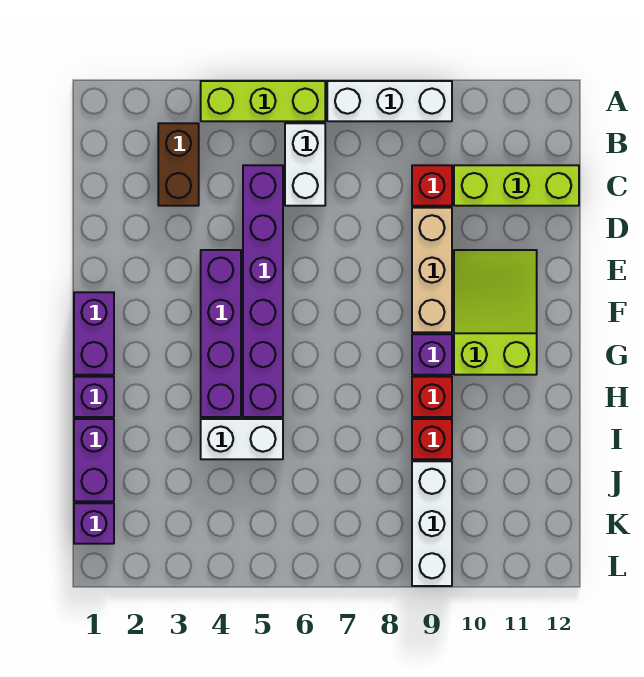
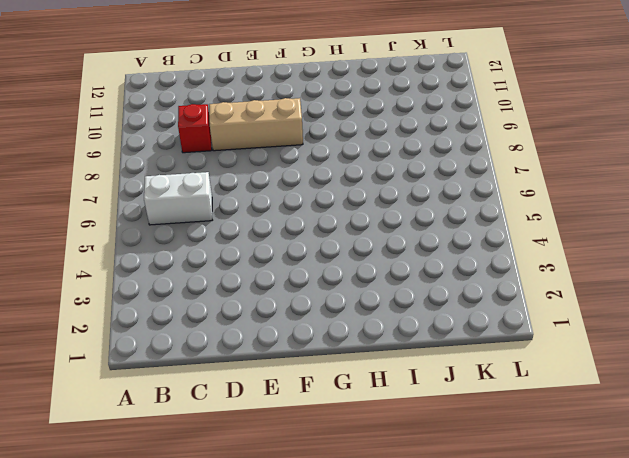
none -> lime 1x3 brick [201,81,325,121]
none -> white 1x3 brick [327,81,452,121]
none -> brown 1x2 brick [158,123,199,206]

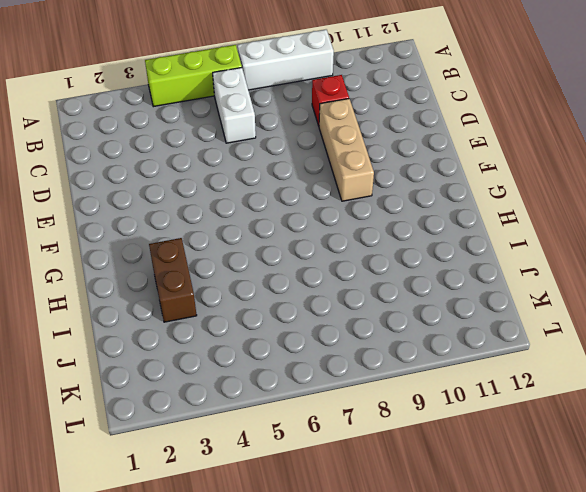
brown 1x2 brick [149,238,197,322] -> brown 1x2 brick moved to [158,123,199,206]
none -> purple 1x6 brick [243,165,283,417]
none -> lime 1x3 brick [454,165,579,206]
none -> purple 1x4 brick [201,250,241,417]

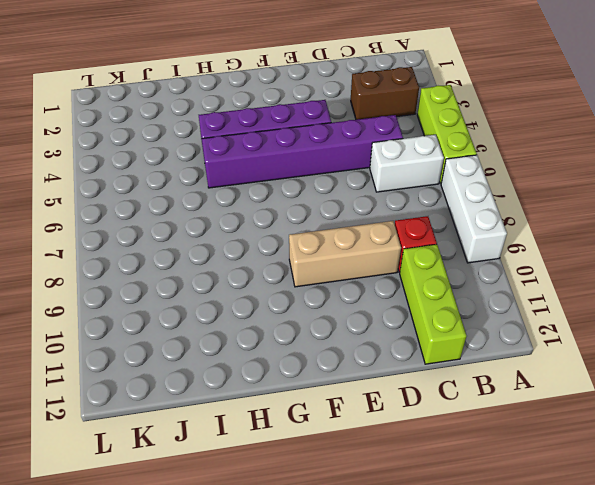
none -> lime 2x3 slope [454,250,537,375]
none -> purple 1x2 brick [74,292,114,375]
none -> purple 1x1 brick [412,334,452,375]

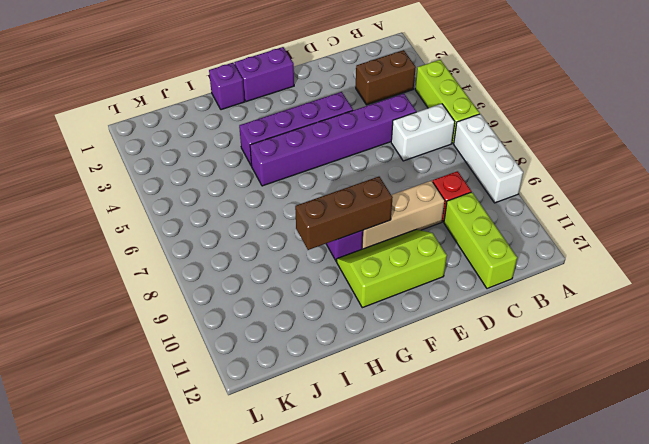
lime 2x3 slope [337,229,447,308] -> lime 2x3 slope turned to [454,250,537,375]
brown 1x3 brick [295,177,393,250] -> none
none -> red 1x1 brick [412,377,452,417]
none -> purple 1x2 brick [74,419,114,501]
none -> white 1x2 brick [201,419,283,459]

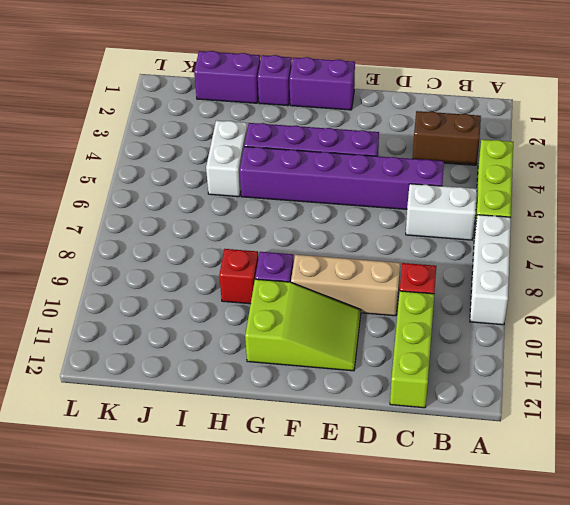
none -> red 1x1 brick [412,419,452,459]
none -> white 1x3 brick [412,461,452,586]
none -> purple 1x1 brick [74,503,114,544]

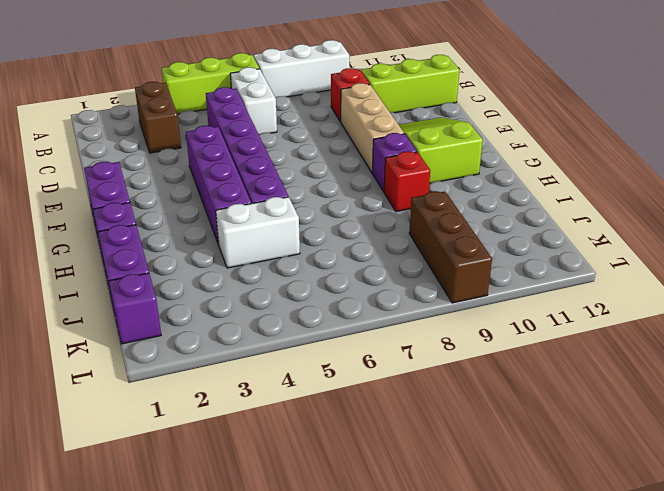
brown 1x3 brick [409,191,492,303] -> white 1x3 brick [412,461,452,586]
none -> red 1x1 brick [412,419,452,459]

